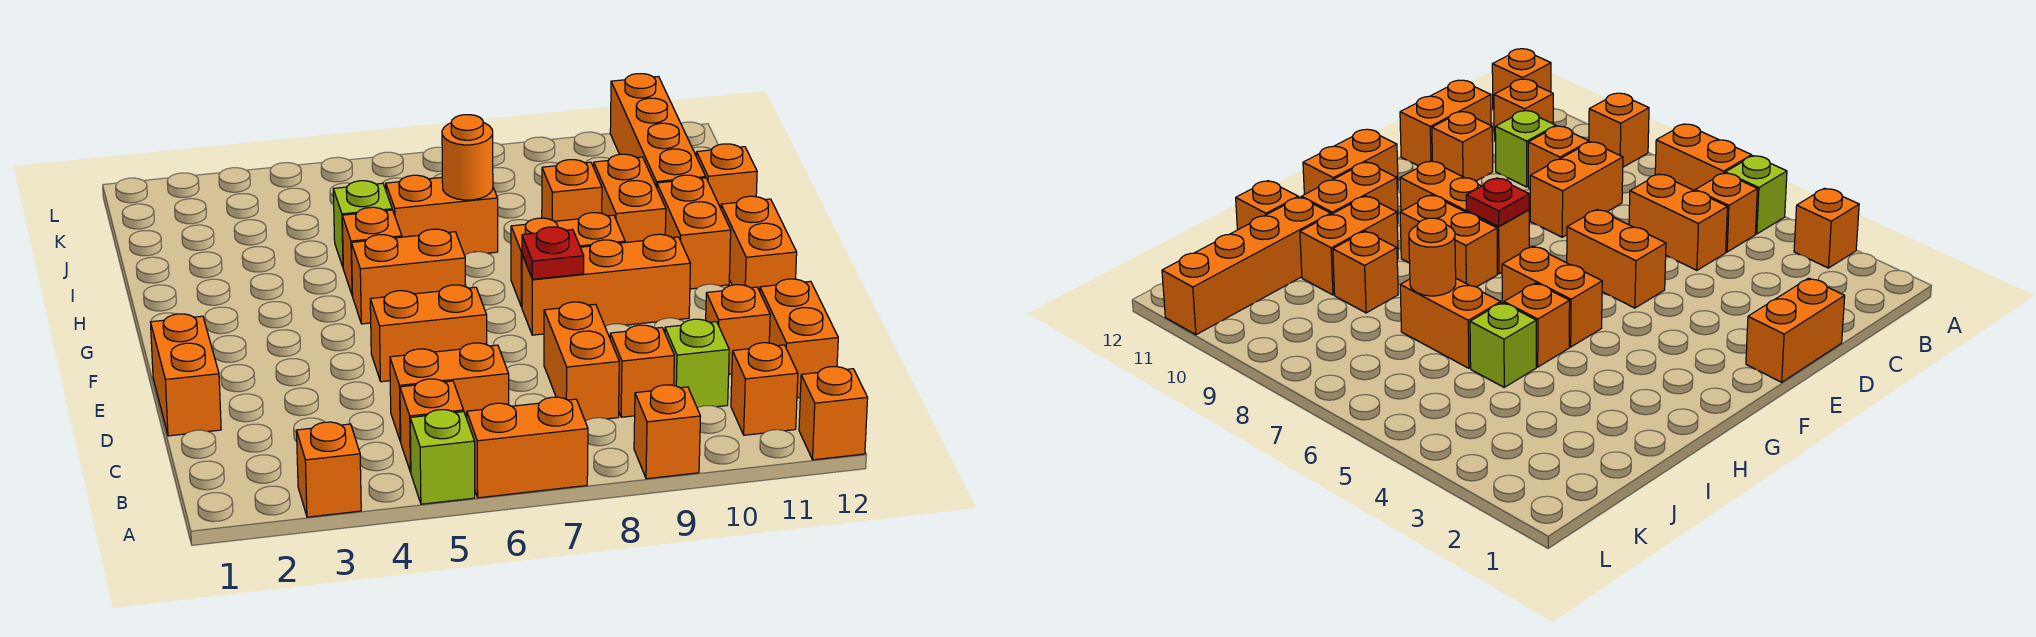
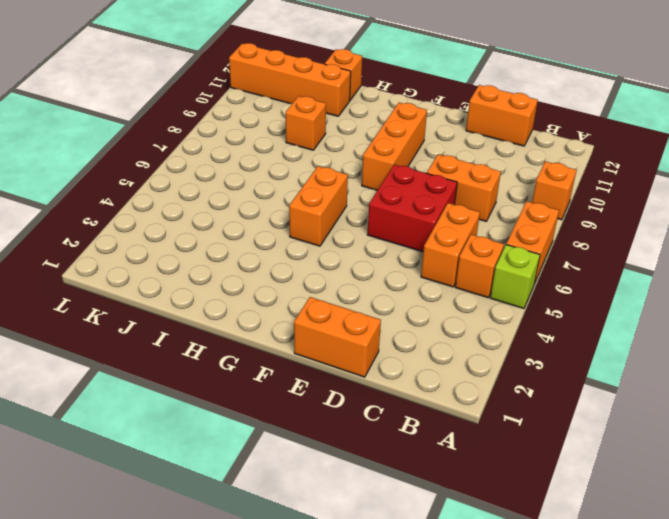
red 2x2 brick [367,165,457,252] -> orange 1x2 brick [370,285,487,382]
none -> orange 1x1 brick [297,422,361,517]
none -> orange 1x1 brick [799,367,868,460]
none -> orange 1x1 brick [731,343,798,435]

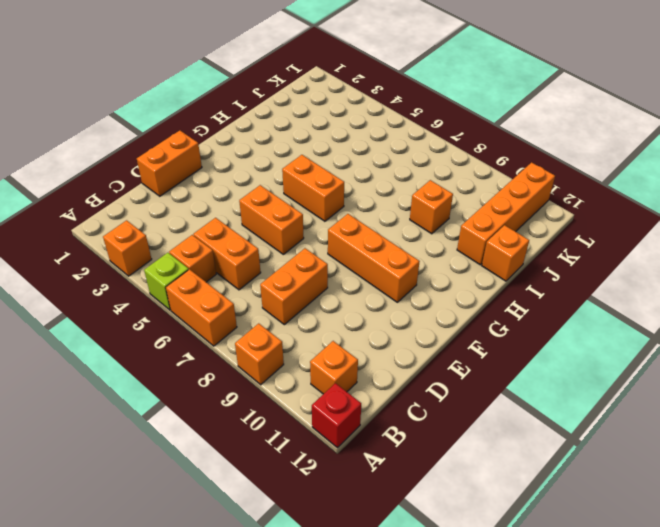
red 1x1 brick [312,383,361,448] -> orange 1x1 brick [799,367,868,460]
none -> orange 1x1 brick [610,325,674,417]
none -> lime 1x1 brick [665,319,729,408]
none -> orange 1x2 brick [760,279,838,398]

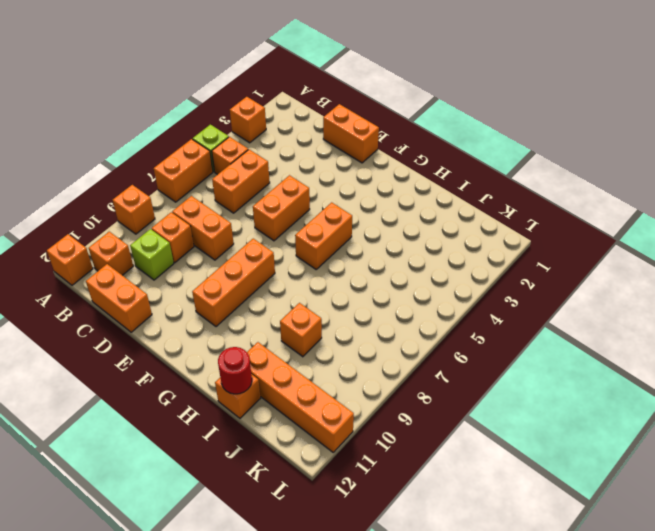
red 1x1 round brick [218,347,252,394] -> none
none -> orange 1x1 brick [706,285,770,374]
none -> orange 1x2 brick [721,196,797,291]
none -> orange 1x2 brick [511,213,625,307]

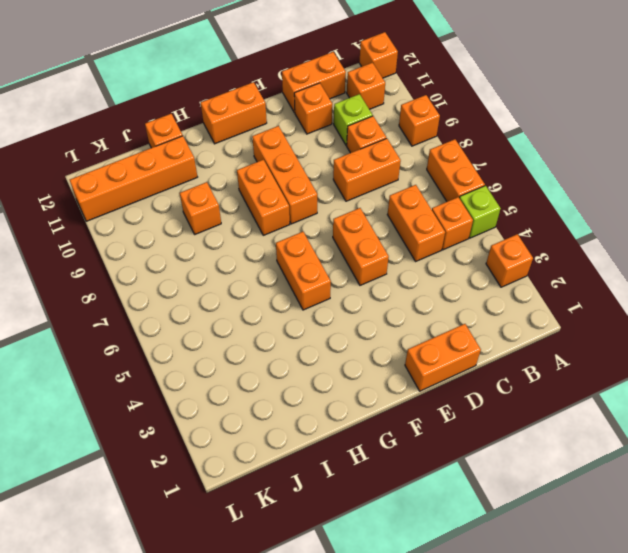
none -> orange 1x2 brick [657,175,731,289]
none -> orange 1x1 brick [342,207,402,296]
none -> orange 1x2 brick [594,154,666,242]

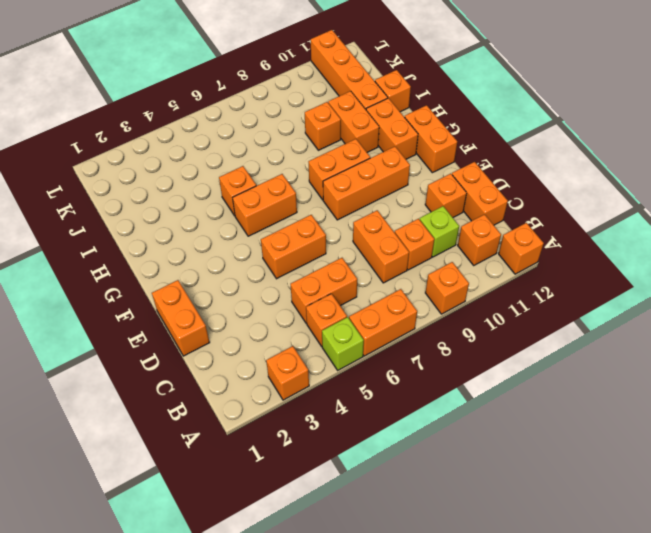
none -> lime 1x1 brick [333,181,392,267]
none -> orange 1x2 brick [386,175,498,256]
none -> red 1x1 plate [522,227,584,279]

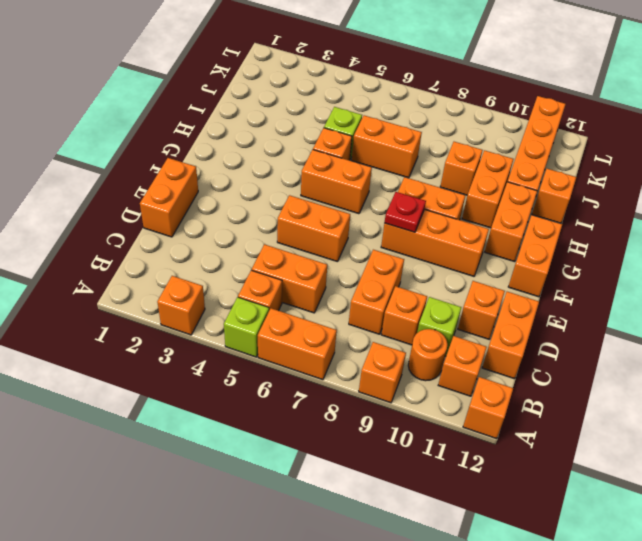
orange 1x1 round brick [408,329,448,381] -> orange 1x1 round brick moved to [442,115,493,200]

